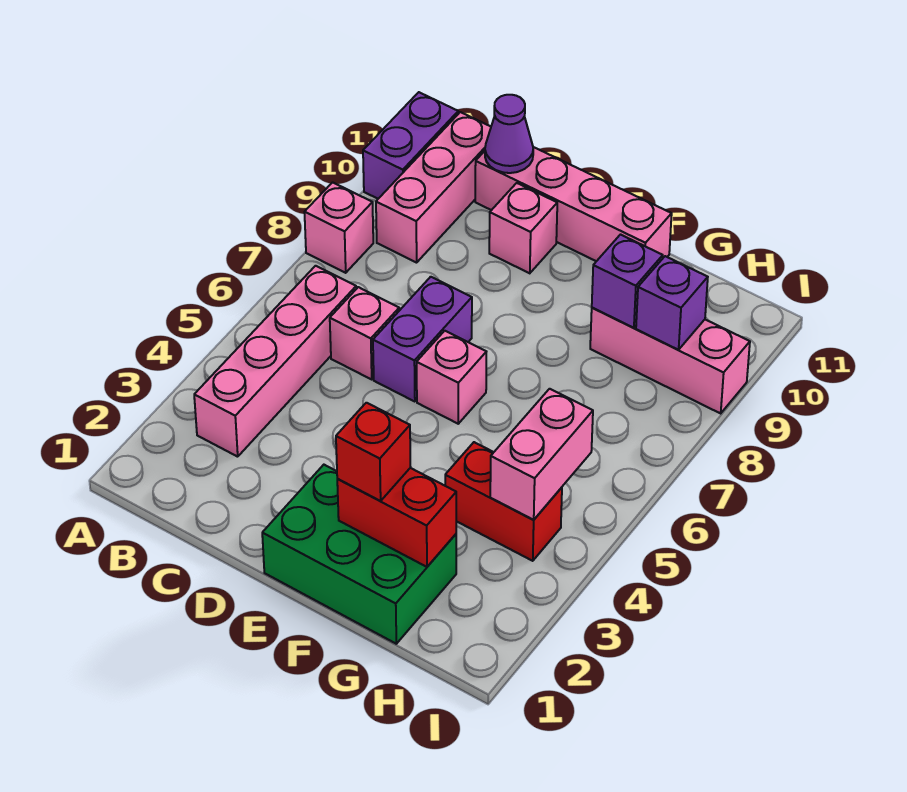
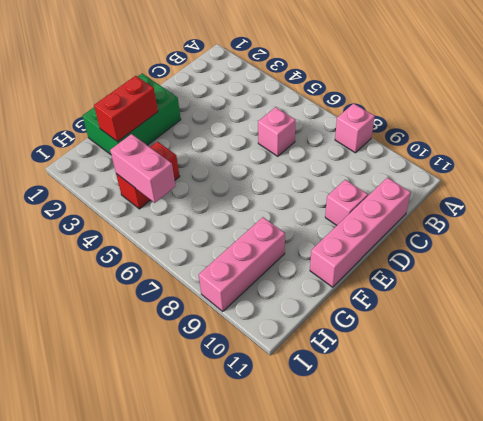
none -> purple 1x2 brick [363,92,458,199]
none -> pink 1x4 brick [194,266,356,457]
none -> pink 1x3 brick [376,112,491,263]

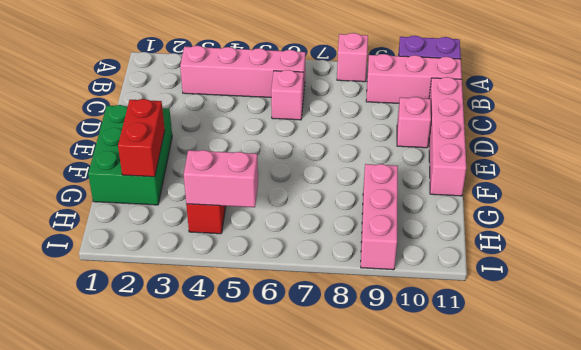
none -> purple 1x2 brick [373,277,472,402]
none -> pink 1x1 brick [417,331,486,424]
none -> purple 1x1 cone [485,95,533,173]

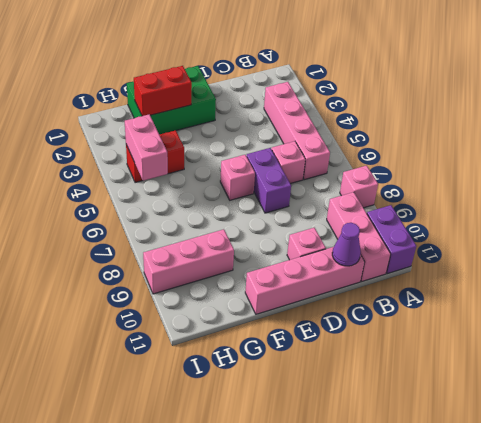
none -> purple 1x1 brick [592,235,663,328]
none -> purple 1x1 brick [636,256,708,350]
none -> red 1x1 brick [336,403,411,501]

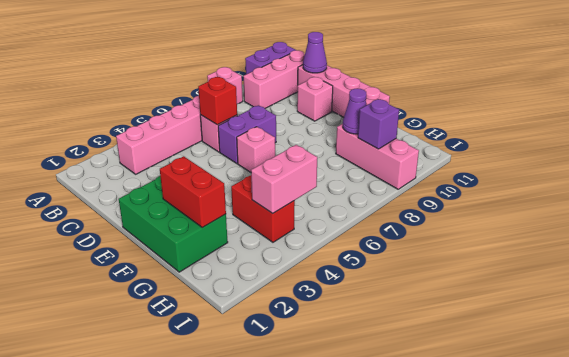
red 1x1 brick [198,77,237,125] -> red 1x1 brick moved to [336,403,411,501]
purple 1x1 cone [343,89,366,134] -> purple 1x1 brick [592,235,663,328]

